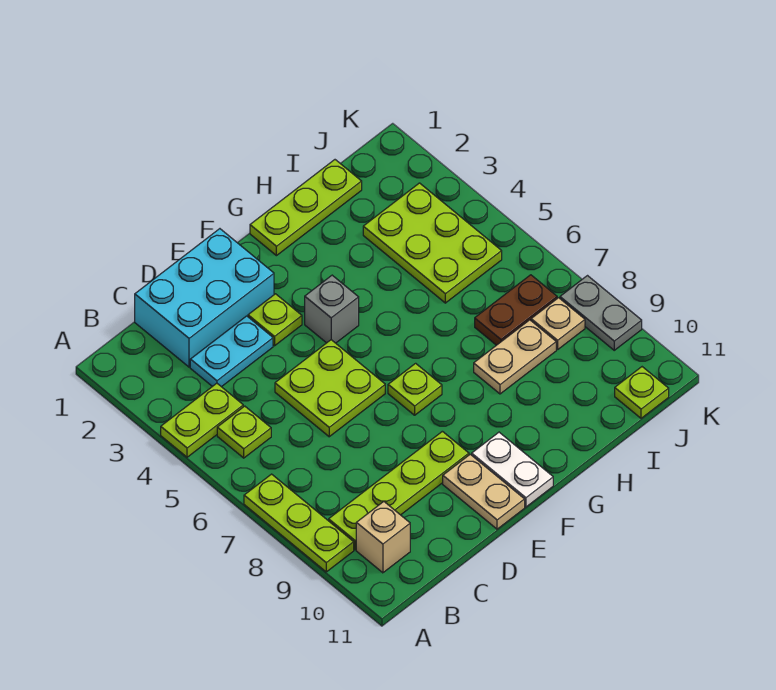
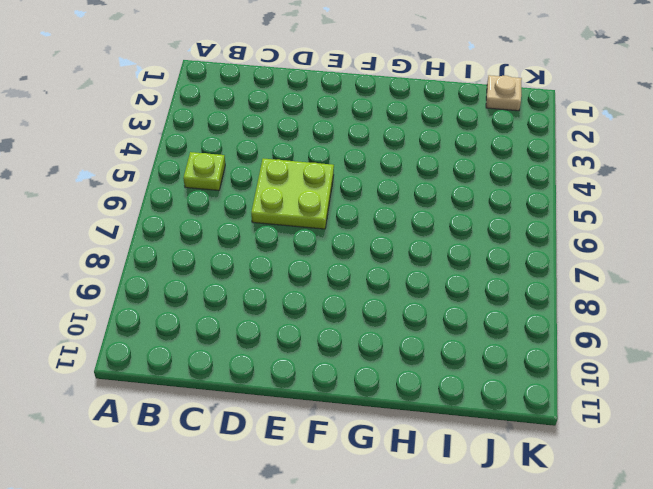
tan 1x1 plate [486,75,522,111] -> tan 1x1 plate moved to [531,298,585,349]
none -> lime 1x2 plate [161,383,243,457]
none -> lime 1x3 plate [244,474,354,572]
none -> lime 1x4 plate [329,431,469,550]

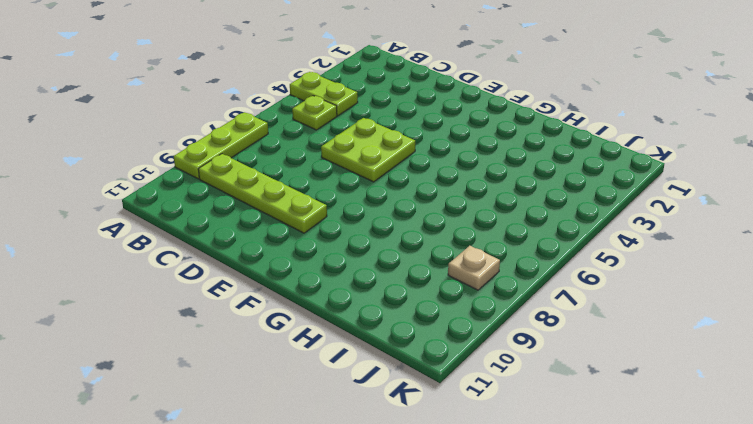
none -> tan 1x1 brick [356,502,410,573]
none -> cyan 2x3 brick [135,229,274,367]
none -> cyan 1x2 plate [190,316,273,387]

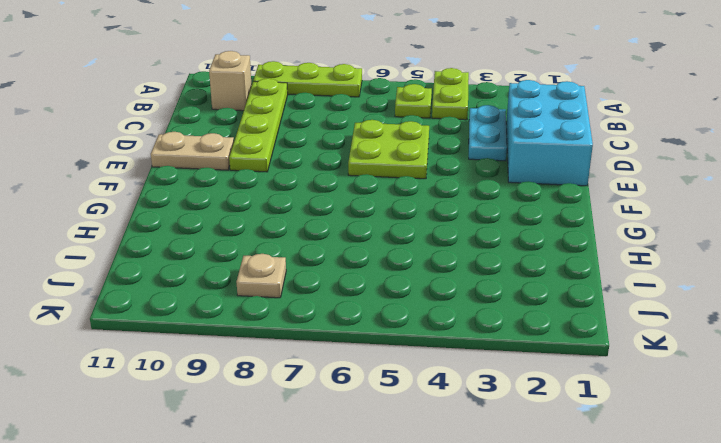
none -> lime 1x1 plate [248,294,302,346]
none -> grey 1x1 brick [305,275,359,343]
none -> lime 1x1 plate [388,363,442,415]

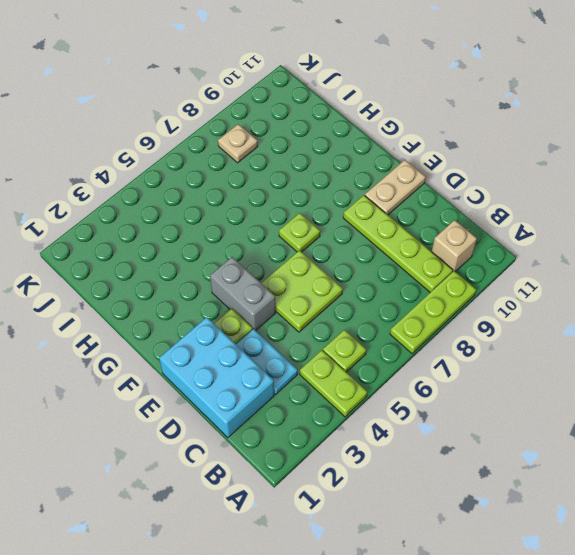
grey 1x2 brick [210,257,276,330] -> grey 1x1 brick [305,275,359,343]
none -> white 1x2 plate [472,432,553,507]
none -> lime 1x3 plate [250,160,362,256]
none -> tan 1x2 plate [474,320,556,394]

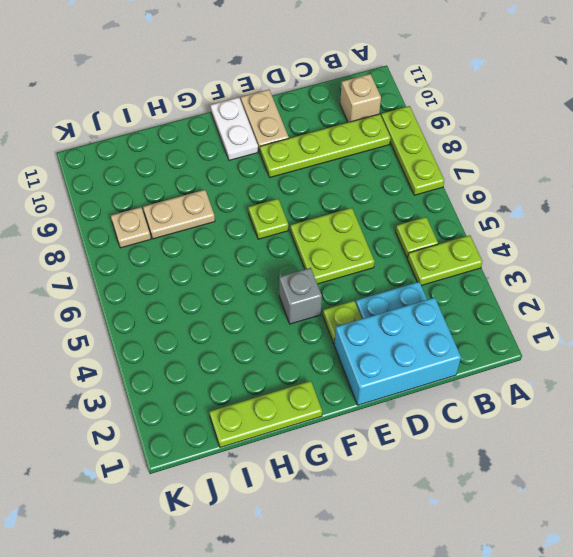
none -> lime 2x3 plate [363,183,502,303]
none -> brown 1x2 plate [475,275,557,345]
none -> lime 1x1 plate [615,367,669,418]

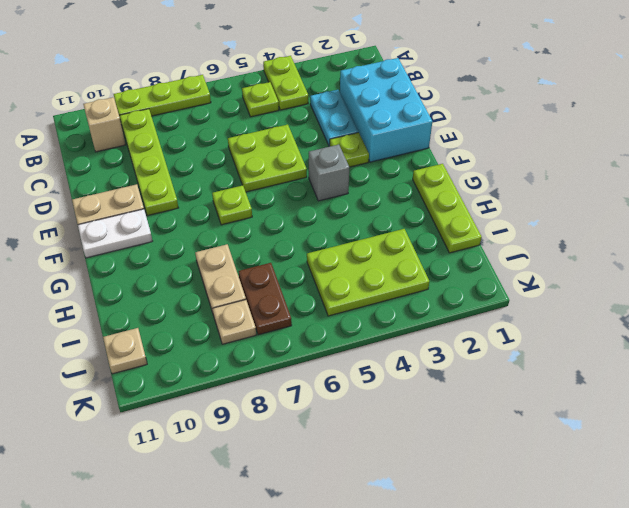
tan 1x1 plate [103,328,147,374] -> lime 1x1 plate [615,367,669,418]
none -> grey 1x2 plate [560,276,642,350]

